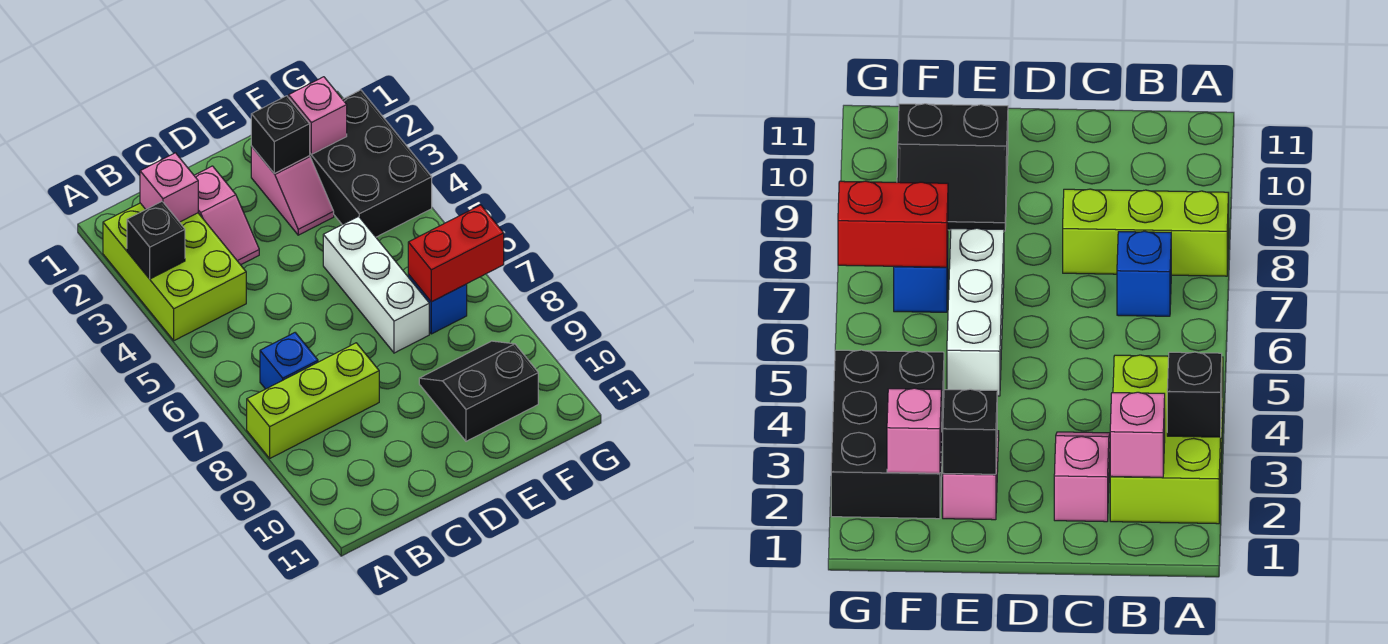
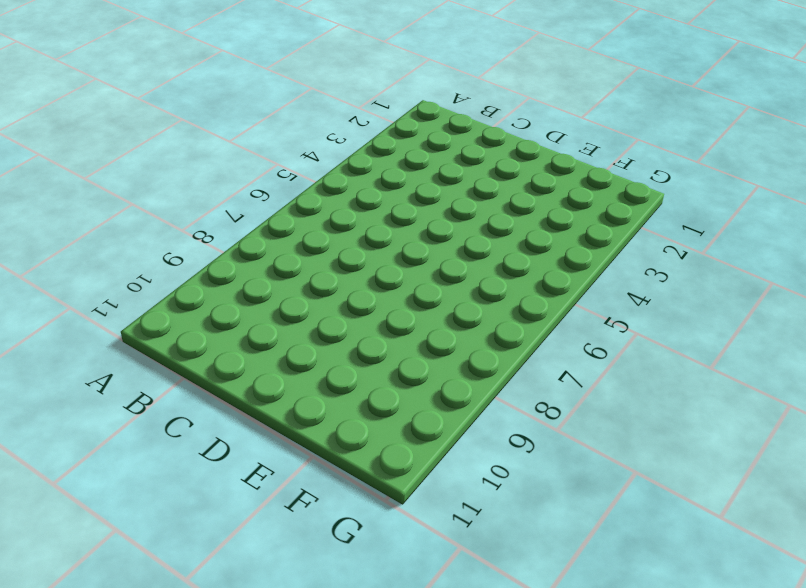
none -> lime 2x3 brick [103,203,246,341]
none -> lime 1x3 brick [247,343,379,458]
none -> blue 1x1 brick [260,333,318,389]

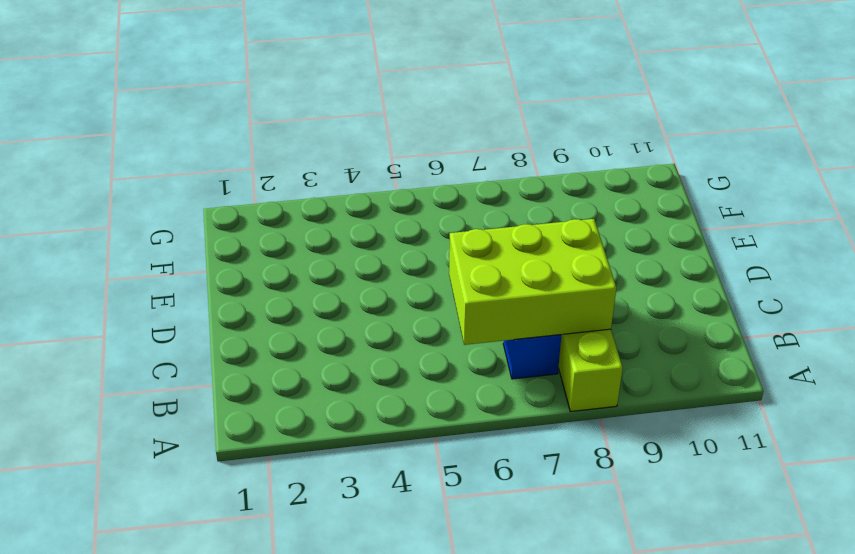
lime 2x3 brick [449,219,616,345] -> lime 2x3 brick moved to [103,203,246,341]
none -> pink 1x2 slope [194,166,259,265]
none -> pink 1x2 slope [251,146,334,235]
none -> white 1x3 brick [323,216,429,353]

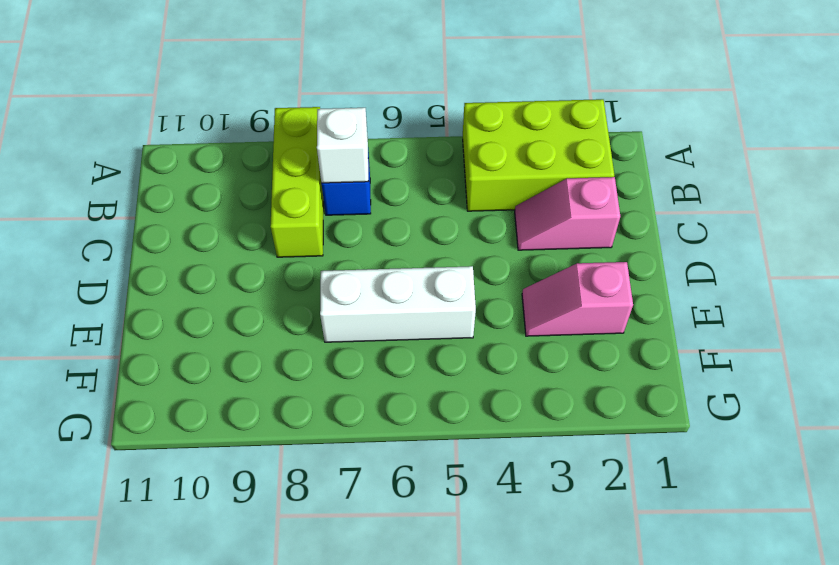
white 1x1 brick [317,108,368,183] -> none
none -> black 2x2 slope [419,341,538,441]
none -> black 2x3 brick [310,90,432,237]
none -> blue 1x1 brick [408,275,467,334]

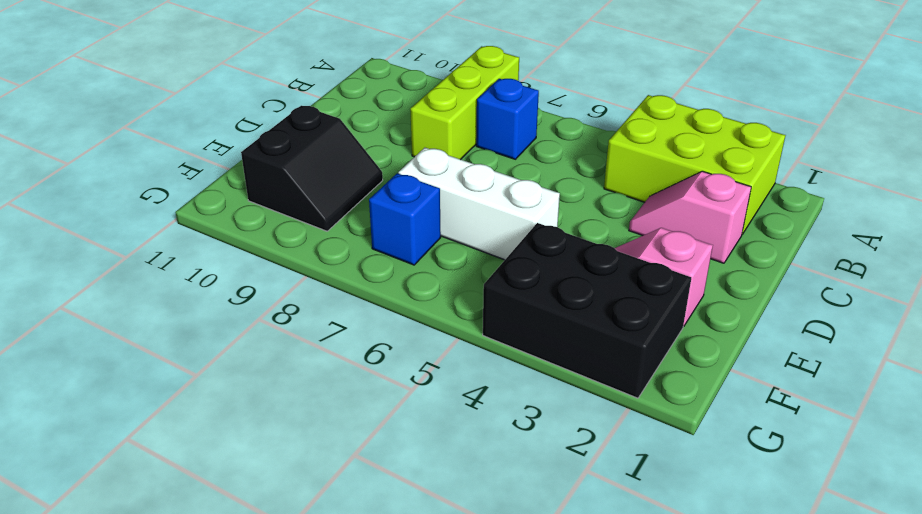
none -> black 1x1 brick [127,201,185,279]
none -> pink 1x1 brick [140,153,198,222]
none -> black 1x1 brick [251,96,310,173]

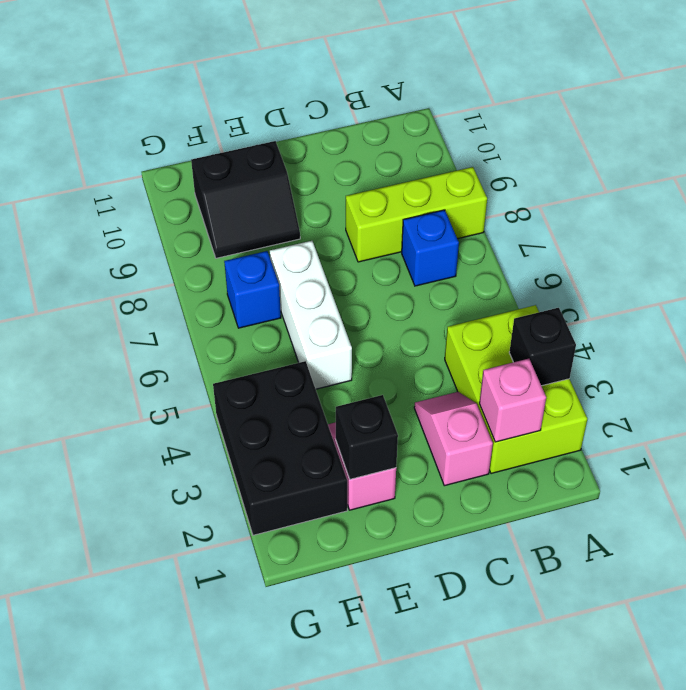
none -> pink 1x1 brick [289,77,347,154]
none -> red 1x2 brick [408,205,504,302]

